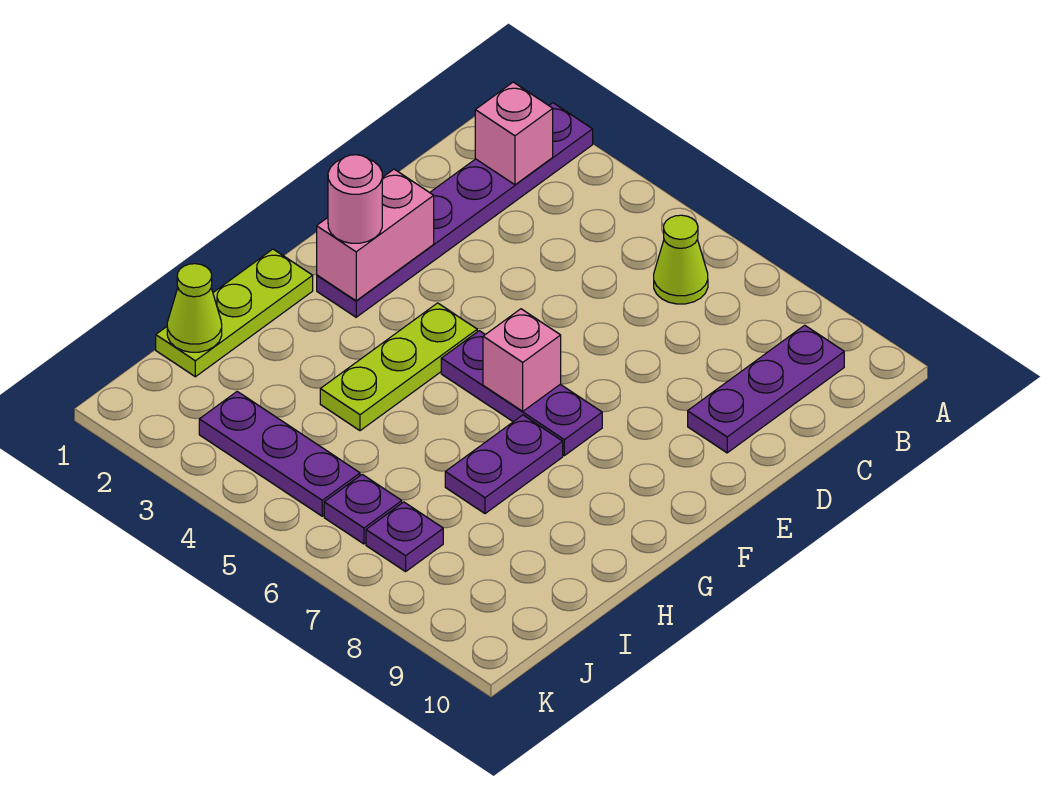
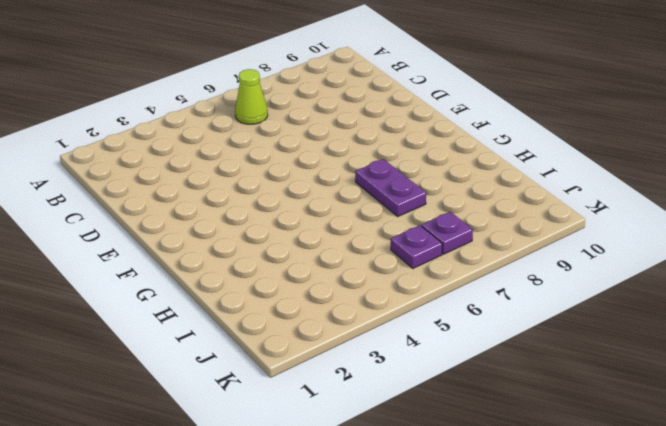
none -> purple 1x6 plate [317,103,593,317]
none -> purple 1x3 plate [688,325,844,453]
none -> lime 1x3 plate [320,303,477,431]

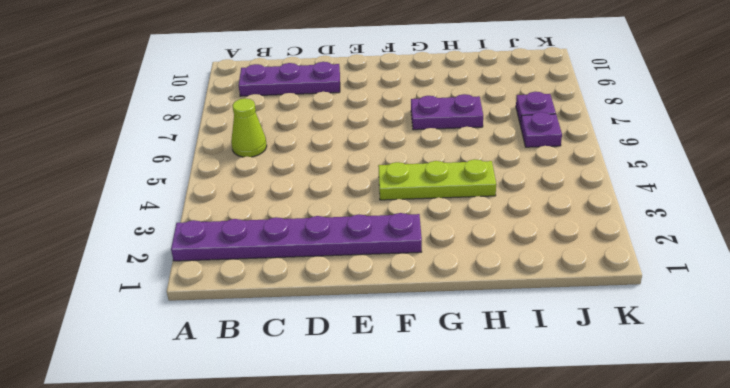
none -> purple 1x3 plate [441,331,602,456]
none -> lime 1x3 plate [156,249,313,377]
none -> purple 1x3 plate [199,392,360,516]

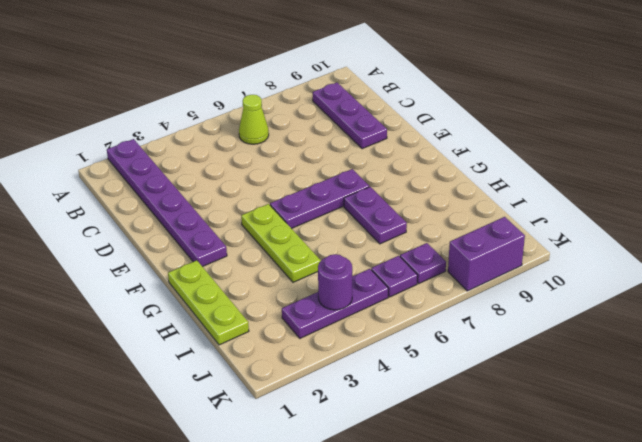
purple 1x1 round brick [318,254,352,310] -> none
purple 1x2 brick [448,217,525,291] -> none
none -> pink 1x1 brick [475,82,553,185]
none -> pink 1x2 brick [317,169,434,301]
none -> pink 1x1 brick [483,309,561,411]

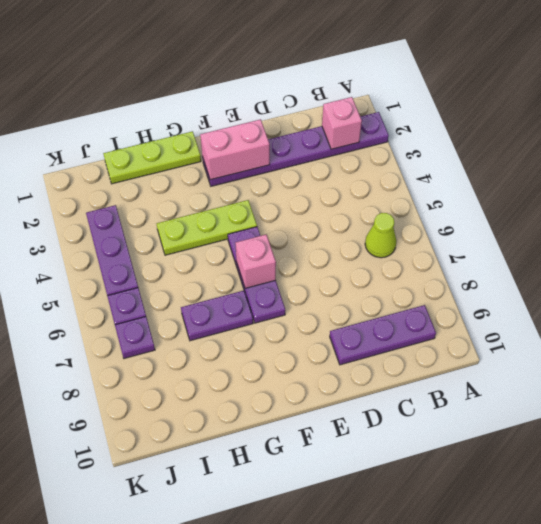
none -> lime 1x1 cone [167,264,222,352]
none -> pink 1x1 round brick [328,155,382,243]

